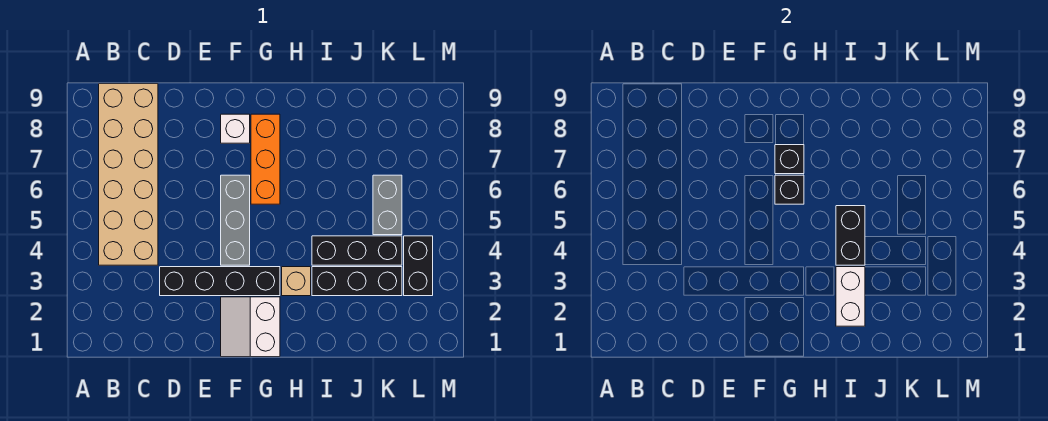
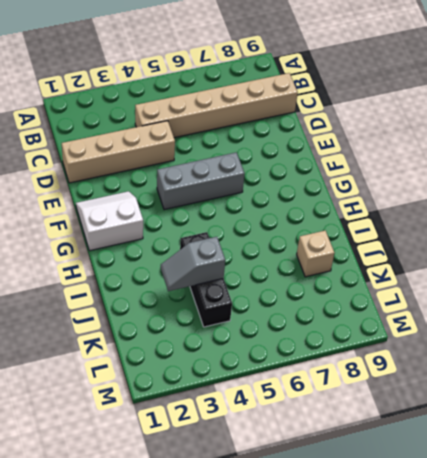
tan 1x6 brick [135,73,298,138] -> tan 2x6 brick [99,84,158,265]
tan 1x4 brick [62,121,175,183] -> black 1x4 brick [160,267,280,296]
grey 1x2 slope [161,237,225,291] -> none
tan 1x1 brick [297,231,335,277] -> tan 1x1 brick moved to [282,267,311,296]
none -> white 1x1 brick [221,114,250,143]
none -> orange 1x3 brick [251,114,280,204]
none -> black 1x3 brick [312,267,402,296]

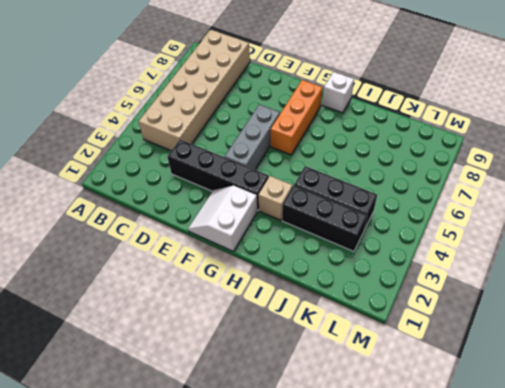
white 1x1 brick [323,72,354,113] -> white 1x1 brick moved to [221,114,250,143]
none -> grey 1x2 brick [373,175,402,235]
none -> black 1x2 brick [404,236,433,296]
none -> black 1x1 brick [775,175,804,204]

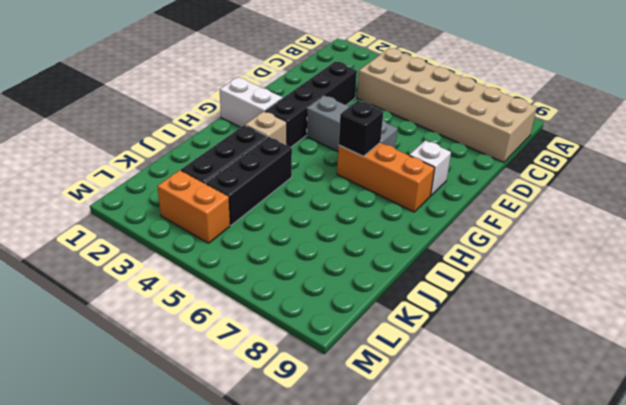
orange 1x2 brick [157,170,230,243] -> black 1x2 brick [404,236,433,296]
none -> grey 1x2 brick [373,175,402,235]
none -> black 1x1 brick [775,145,804,174]
none -> white 1x2 brick [836,267,865,326]

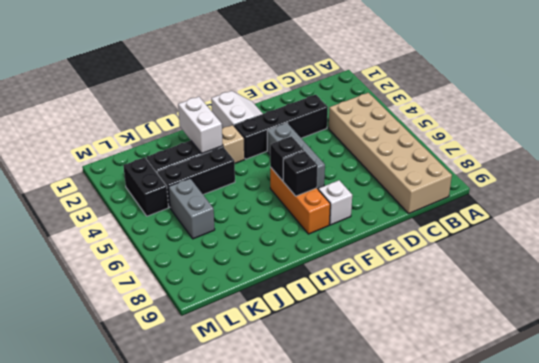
none -> black 1x2 brick [836,206,865,265]

